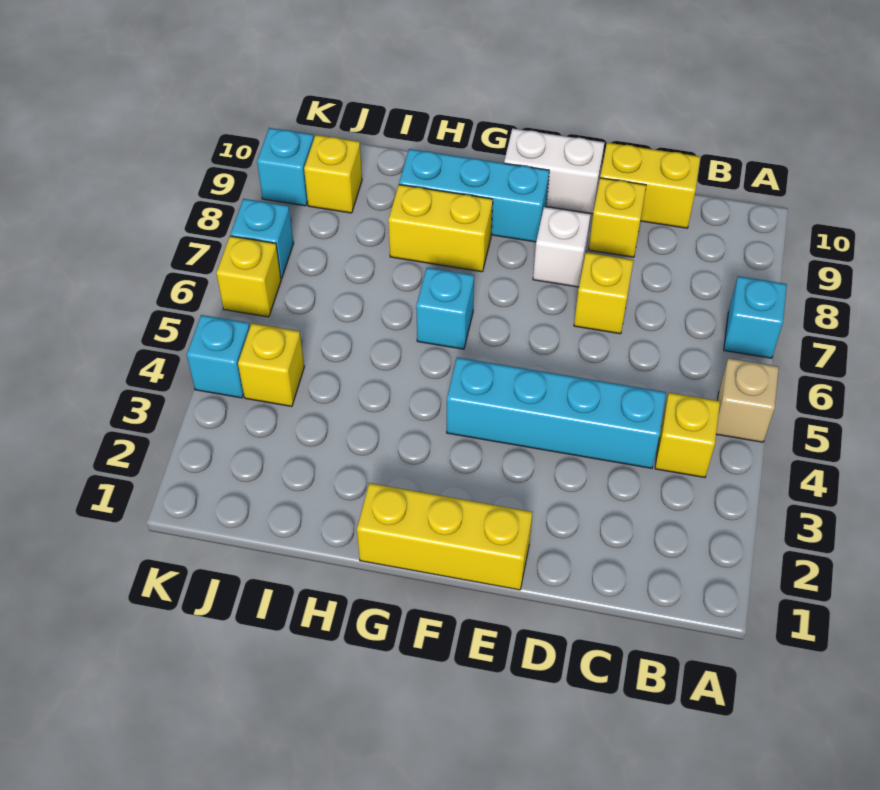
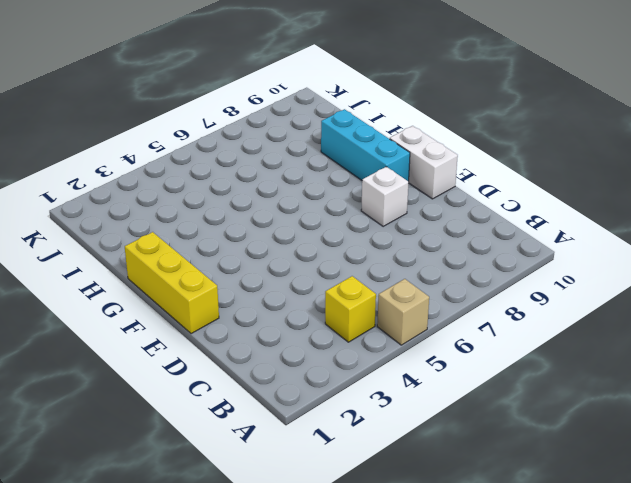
none -> cyan 1x1 brick [724,276,787,358]
none -> cyan 1x4 brick [447,358,666,468]
none -> yellow 1x2 brick [600,143,700,228]

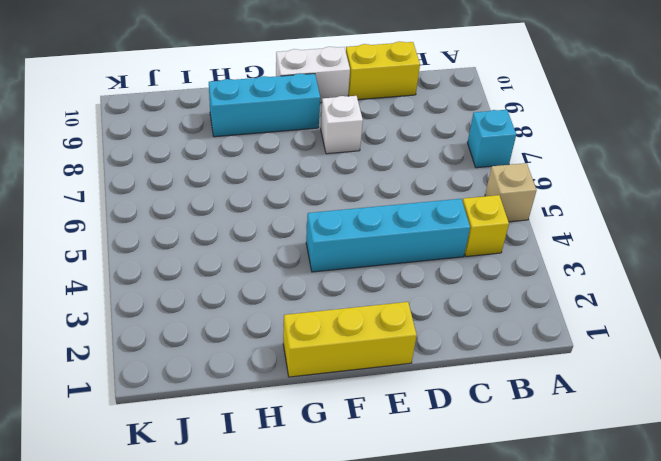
none -> yellow 1x1 brick [574,252,633,334]
none -> yellow 1x1 brick [589,178,646,257]
none -> cyan 1x1 brick [416,268,474,349]

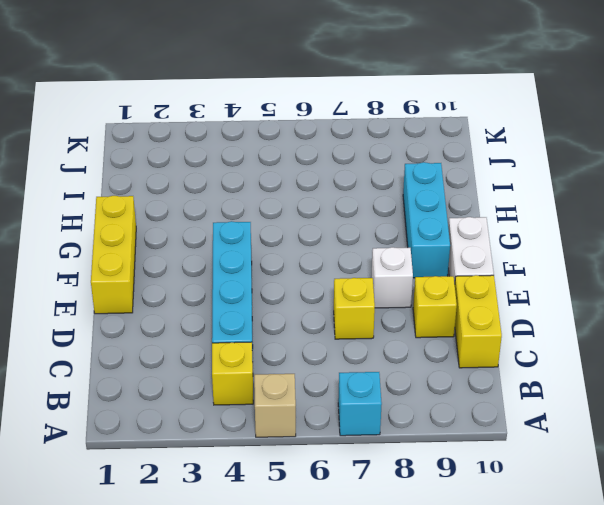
none -> cyan 1x1 brick [416,268,474,349]
none -> yellow 1x2 brick [388,185,493,272]
none -> yellow 1x1 brick [238,323,304,406]

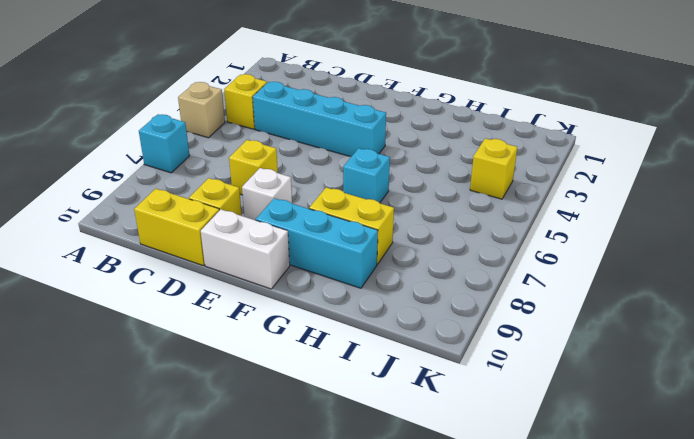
none -> yellow 1x3 brick [357,483,533,590]
none -> yellow 1x1 brick [304,135,362,213]
none -> cyan 1x1 brick [187,315,250,398]

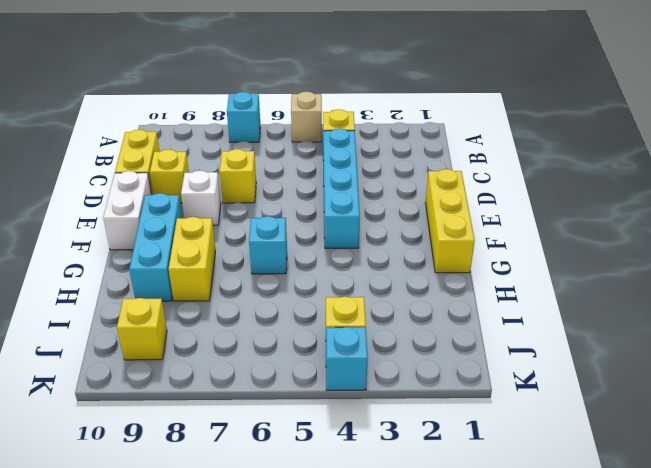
none -> yellow 1x1 brick [216,236,281,317]
none -> cyan 1x1 brick [230,199,293,279]
none -> cyan 1x1 brick [257,128,314,206]

